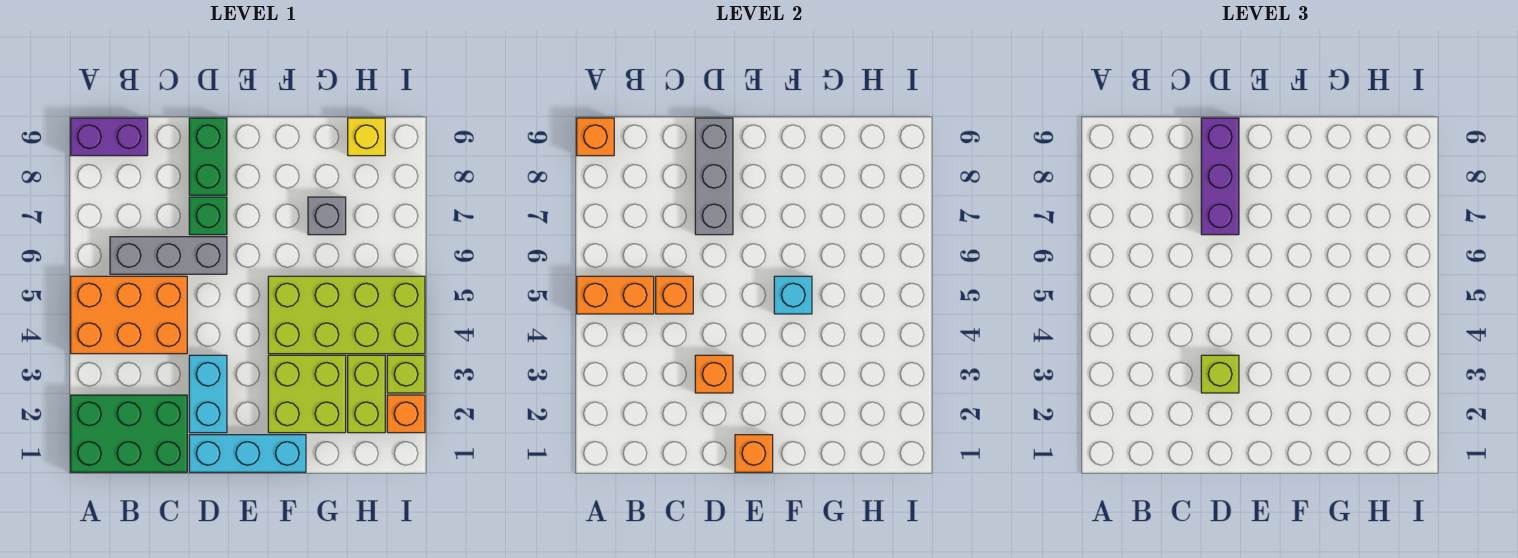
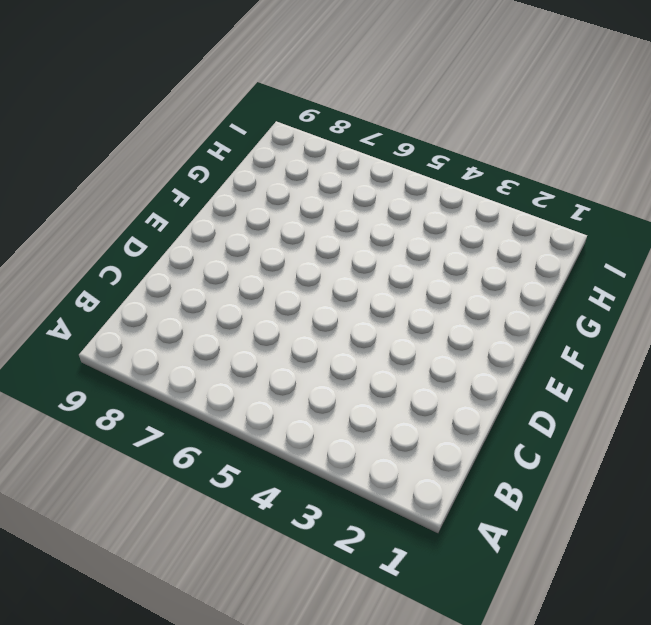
none -> green 2x3 brick [71,395,187,472]
none -> orange 2x3 brick [71,276,187,354]
none -> purple 1x2 brick [71,118,148,156]

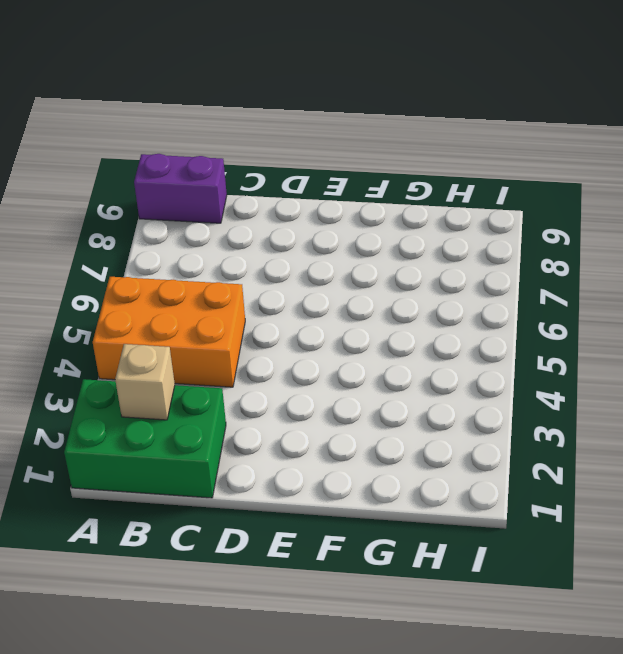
tan 1x1 brick [115,344,175,420] -> none
none -> grey 1x3 brick [110,237,227,274]
none -> cyan 1x3 brick [189,435,306,472]
none -> cyan 1x2 brick [189,355,227,433]

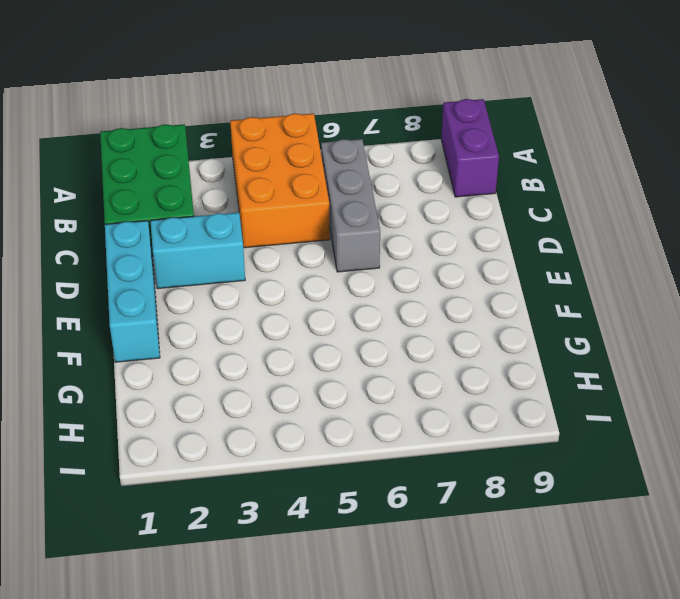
none -> green 1x1 brick [189,197,227,235]
none -> green 1x2 brick [189,118,227,195]
none -> lime 2x2 brick [268,355,346,433]

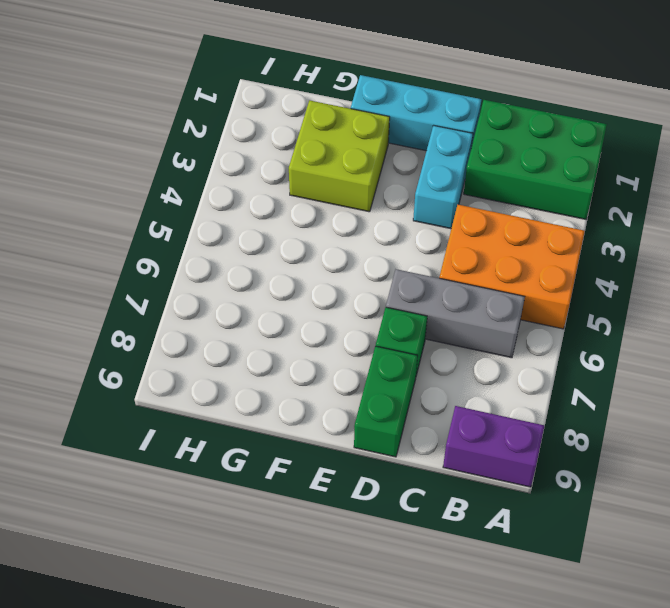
none -> lime 2x4 brick [268,276,425,354]
none -> grey 1x1 brick [308,197,346,235]
none -> lime 1x2 brick [348,355,385,433]

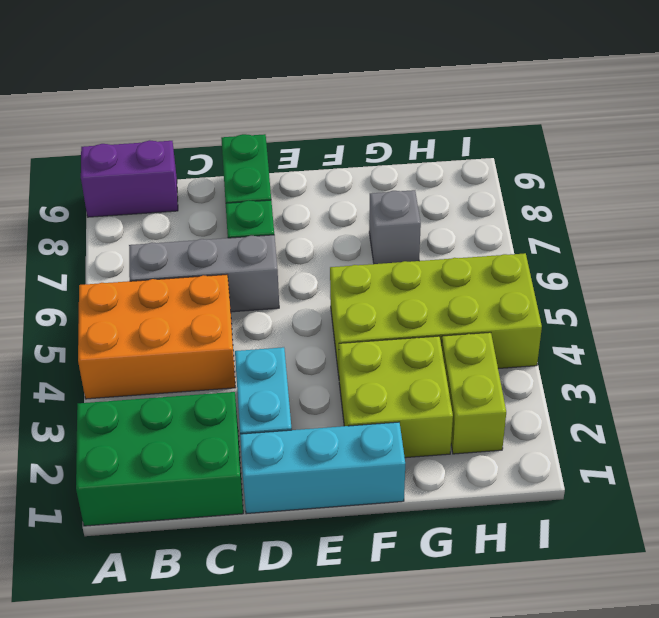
none -> yellow 1x1 brick [348,118,385,156]
none -> orange 1x1 brick [387,395,425,433]
none -> lime 1x1 brick [387,355,425,393]

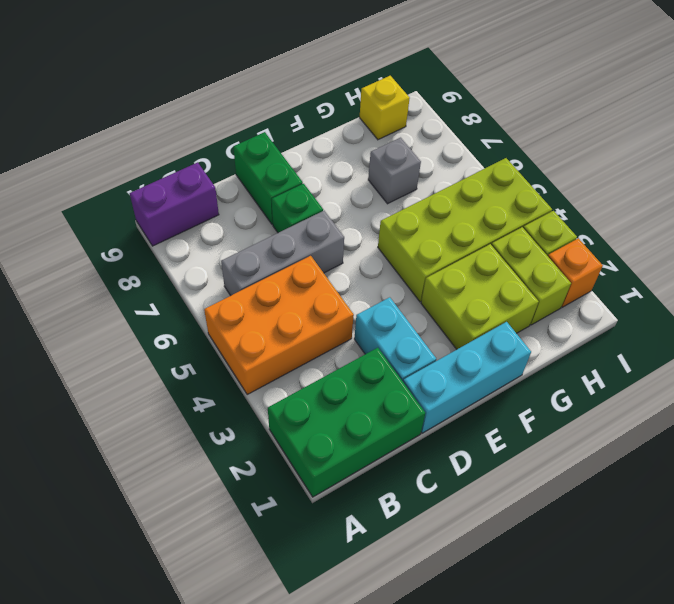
none -> orange 1x2 brick [577,276,654,314]
none -> orange 1x1 brick [577,118,614,156]
none -> orange 1x1 brick [656,276,693,314]

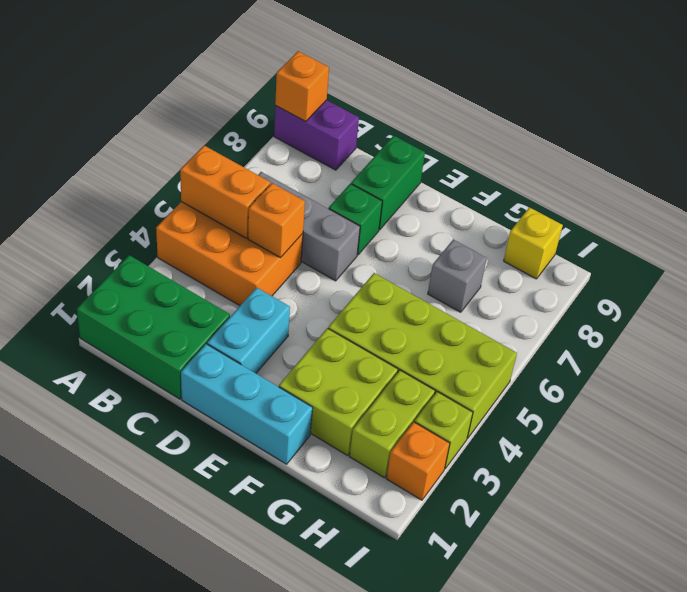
none -> orange 1x1 brick [695,355,733,393]
none -> grey 1x3 brick [695,118,733,235]
none -> orange 1x1 brick [735,435,773,472]

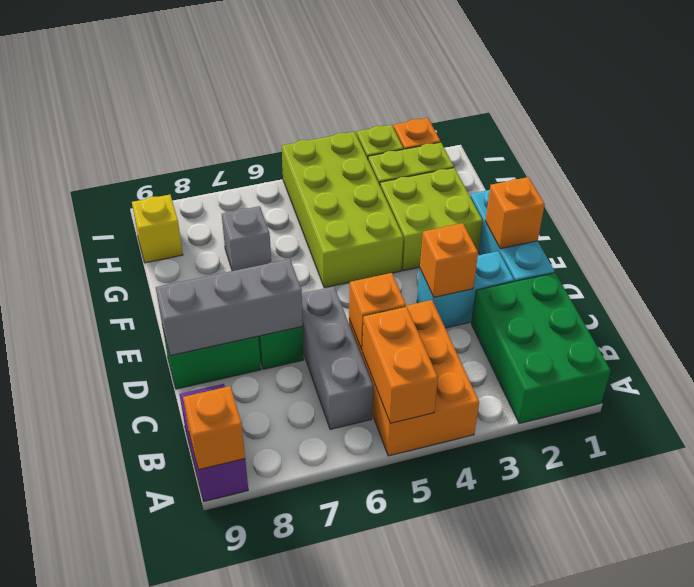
none -> cyan 1x1 brick [774,276,812,314]
none -> lime 1x1 brick [1201,355,1239,393]
none -> purple 1x3 brick [1201,118,1239,235]

